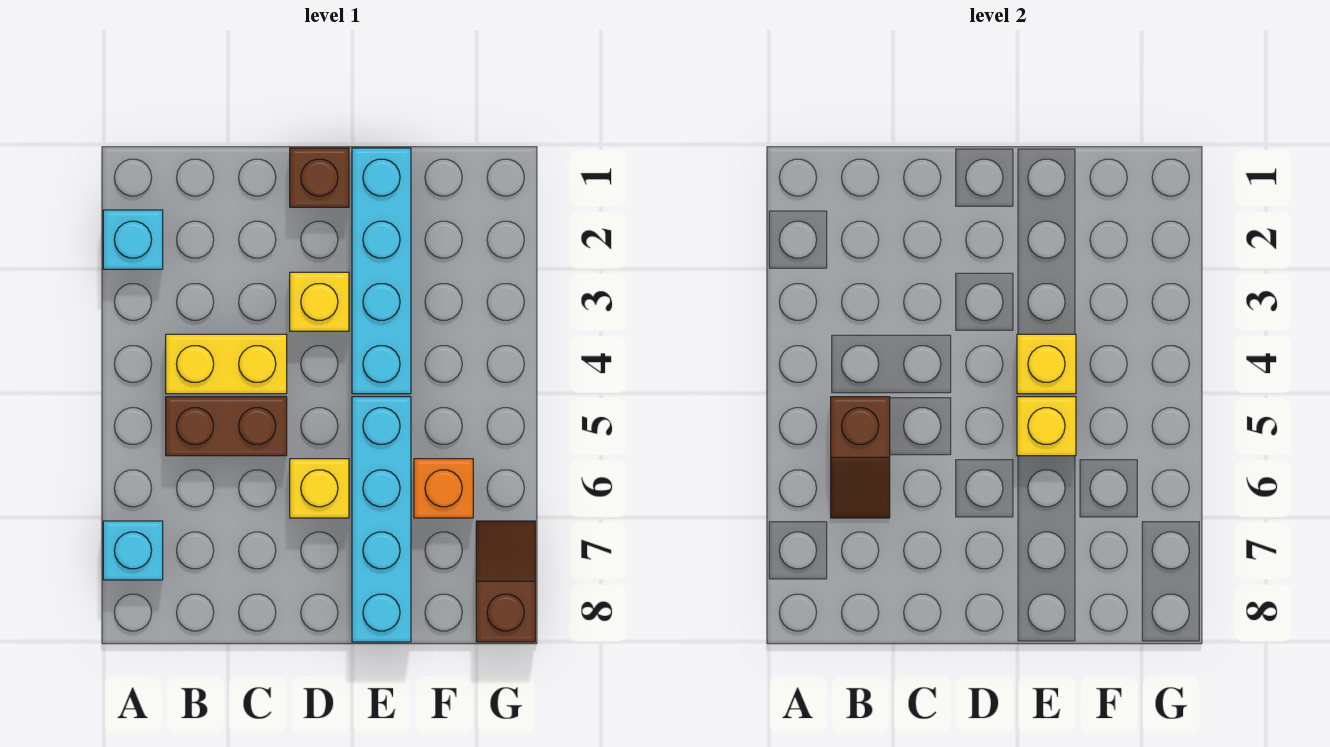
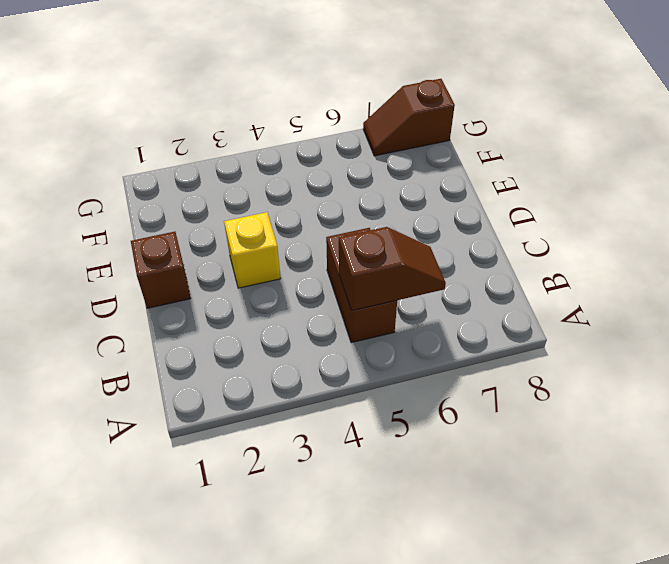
none -> cyan 1x1 brick [103,210,163,269]
none -> cyan 1x1 brick [103,521,163,580]
none -> yellow 1x2 brick [166,334,287,394]

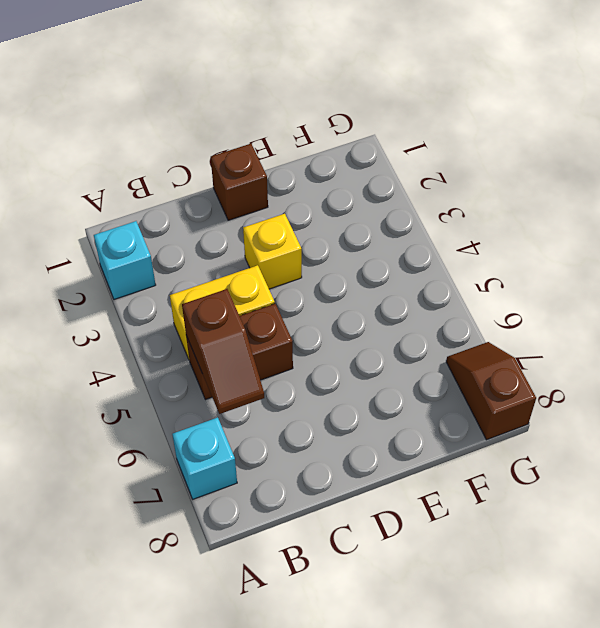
none -> yellow 1x1 brick [290,459,349,518]
none -> cyan 1x4 brick [352,148,411,394]
none -> cyan 1x4 brick [352,397,411,642]

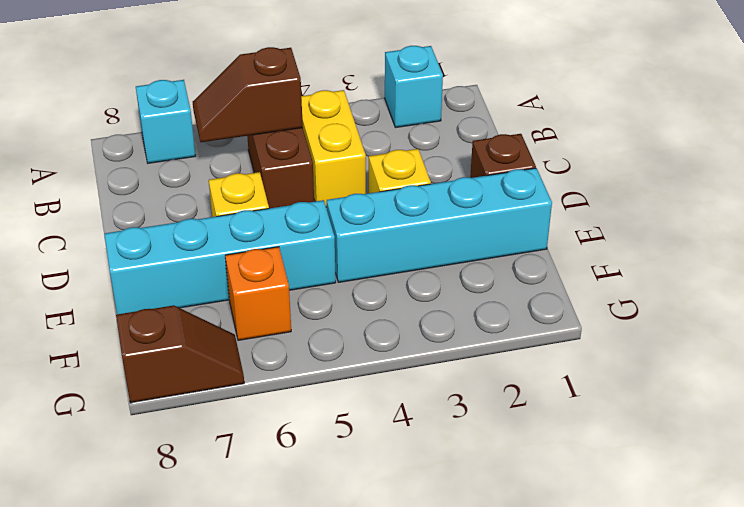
none -> yellow 1x1 brick [1017,334,1076,394]
none -> yellow 1x1 brick [1017,397,1076,456]

